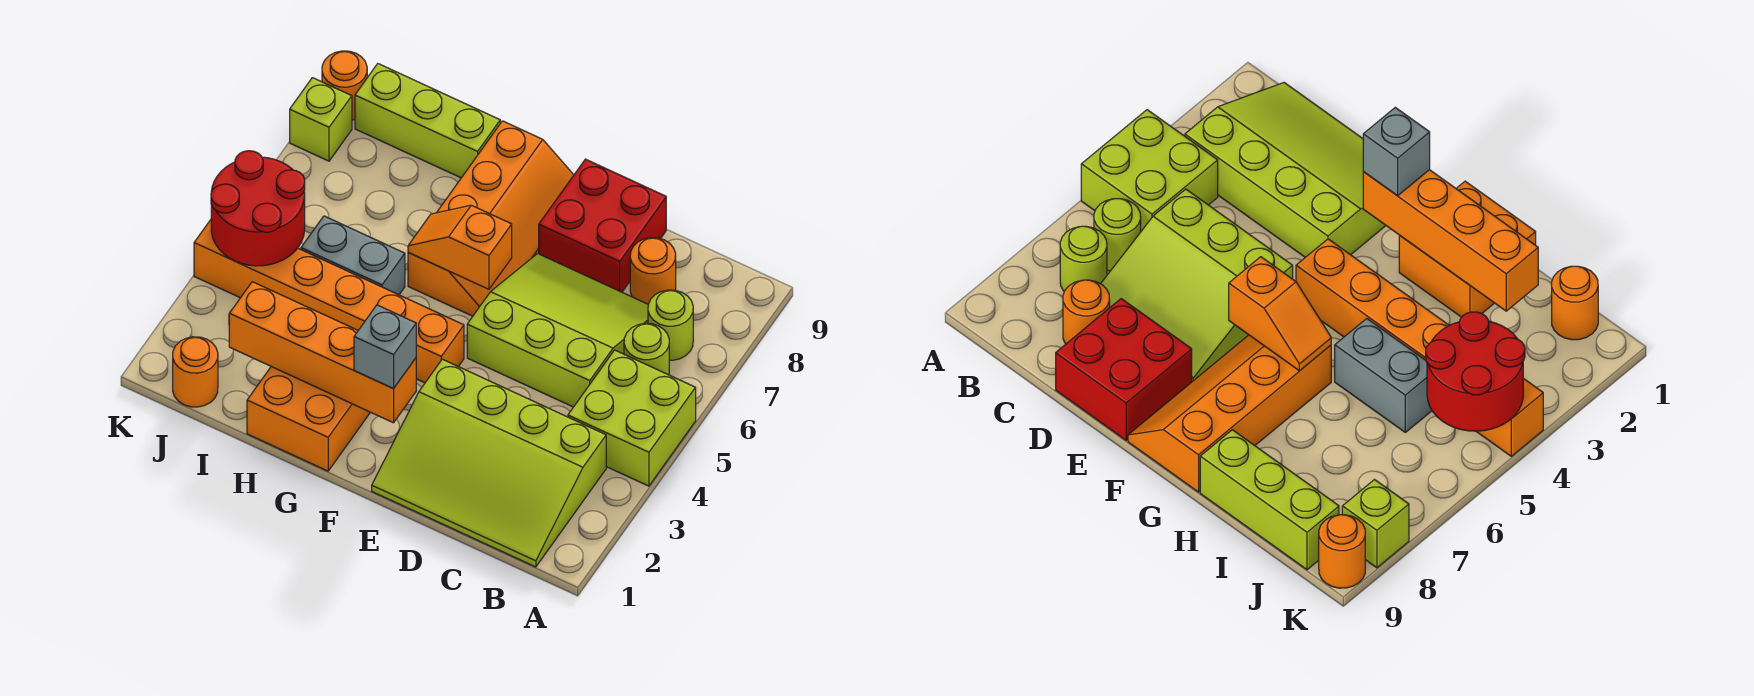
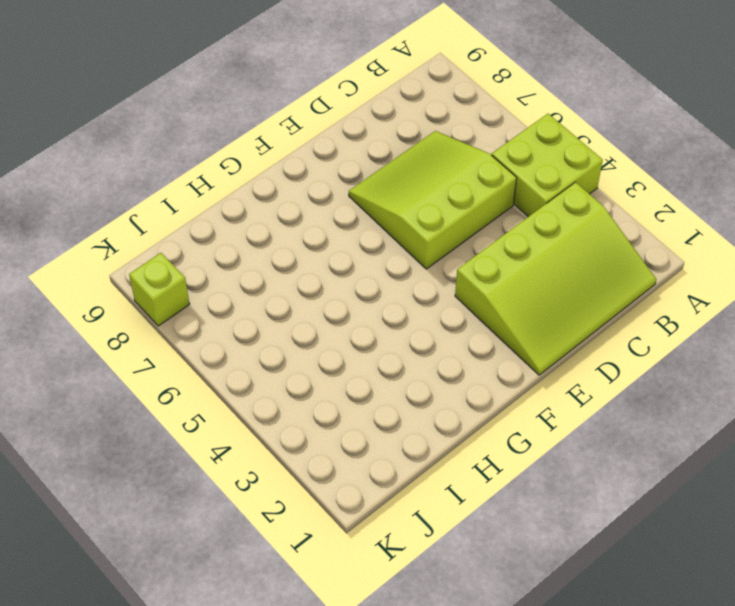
none -> lime 1x1 round brick [624,323,669,375]
none -> lime 1x1 round brick [648,290,693,360]
none -> orange 1x1 round brick [630,238,676,304]

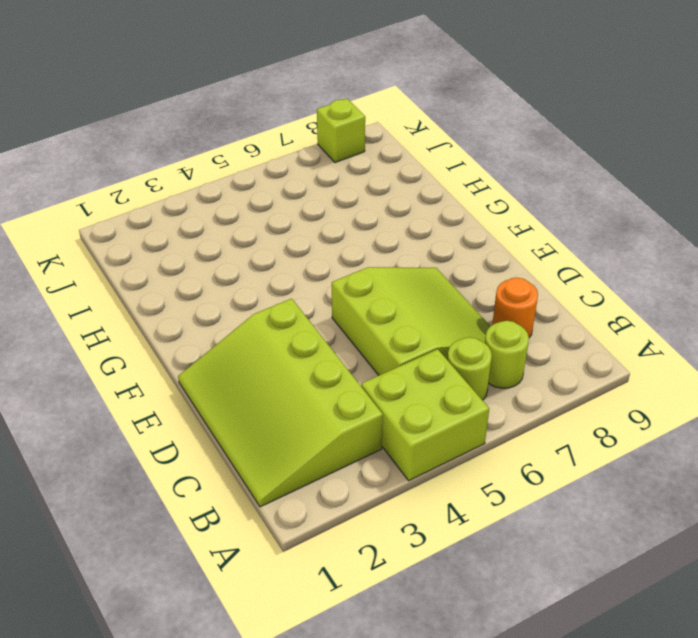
none -> red 2x2 brick [539,159,666,292]
none -> orange 1x6 brick [194,220,464,383]
none -> orange 2x4 slope [408,121,574,316]

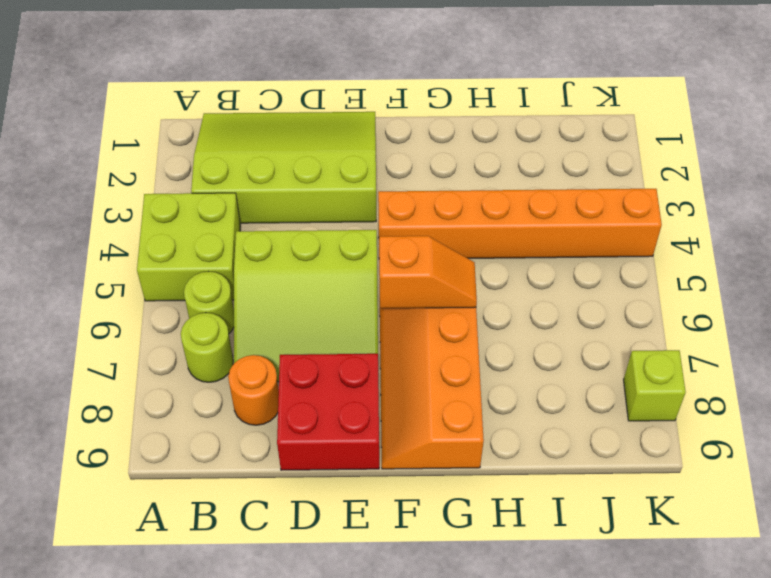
none -> orange 2x2 brick [247,367,370,471]
none -> grey 1x2 brick [301,216,405,295]
none -> lime 1x3 brick [355,64,500,178]

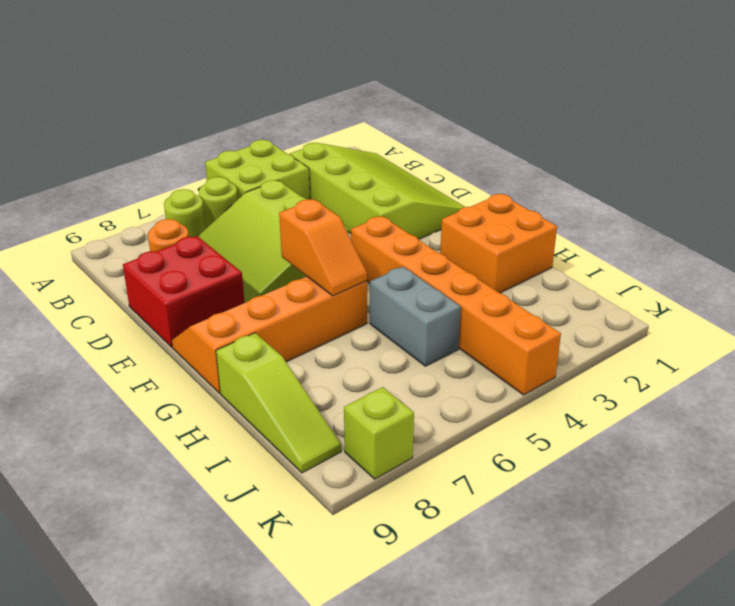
lime 1x3 slope [216,333,341,473] -> lime 1x3 brick [355,64,500,178]
none -> orange 1x1 round brick [173,337,218,407]
none -> orange 1x1 round brick [322,51,367,120]
none -> orange 1x4 brick [229,282,416,423]

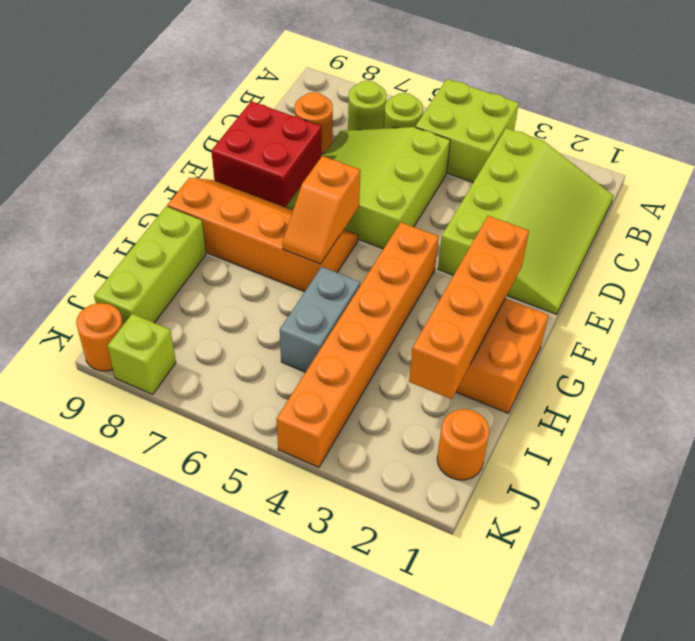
none -> red 2x2 round brick [211,151,305,266]
none -> grey 1x1 brick [354,305,416,389]

